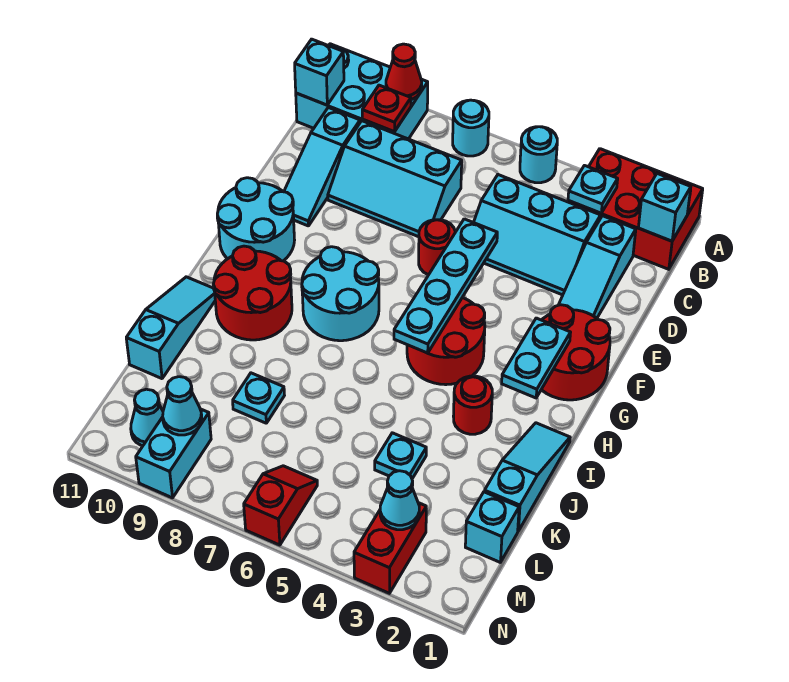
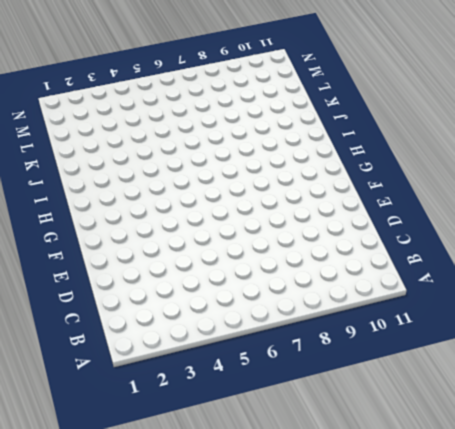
none -> red 2x3 brick [568,149,703,269]
none -> cyan 1x1 round brick [520,127,557,183]
none -> cyan 1x1 round brick [453,100,489,156]
none -> cyan 2x3 brick [296,44,428,139]

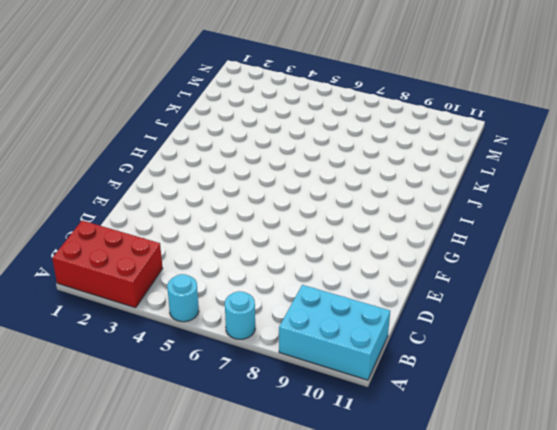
none -> cyan 1x3 slope [559,216,636,318]
none -> cyan 2x3 slope [474,175,601,295]
none -> cyan 2x3 slope [328,121,462,237]
none -> cyan 1x3 slope [284,108,360,226]

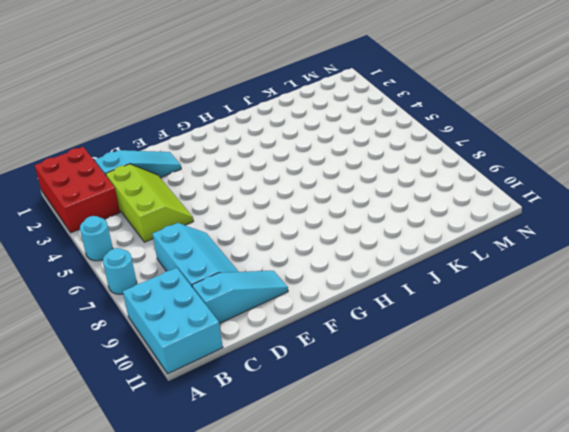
lime 2x3 slope [106,164,193,242] -> cyan 2x3 slope [474,175,601,295]
none -> red 1x1 round brick [419,220,455,275]
none -> red 2x2 round brick [541,305,610,400]
none -> cyan 2x2 round brick [217,178,295,261]
none -> red 2x2 round brick [407,298,485,385]

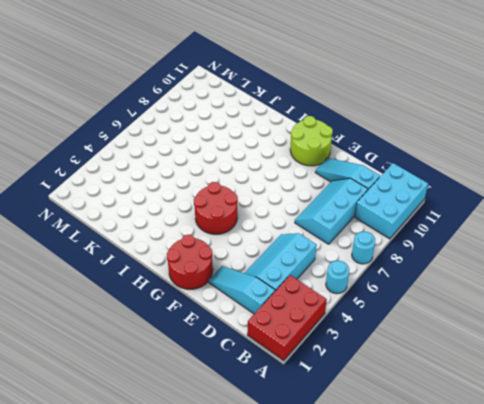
lime 2x2 round brick [290,116,333,166] -> cyan 2x2 round brick [217,178,295,261]
none -> red 1x1 round brick [419,220,455,275]
none -> cyan 2x2 round brick [302,247,379,341]
none -> red 2x2 round brick [213,246,292,340]
none -> cyan 1x3 slope [485,423,570,531]

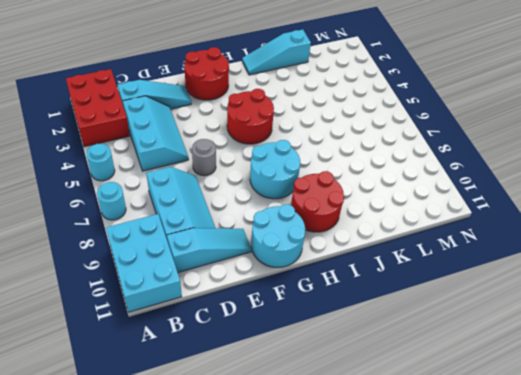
grey 1x1 round brick [192,139,216,176] -> red 1x1 round brick [419,220,455,275]
none -> red 1x1 round brick [453,376,492,434]
none -> cyan 1x3 slope [126,277,215,379]
none -> cyan 1x1 plate [375,433,426,479]
none -> cyan 1x1 plate [233,373,284,423]

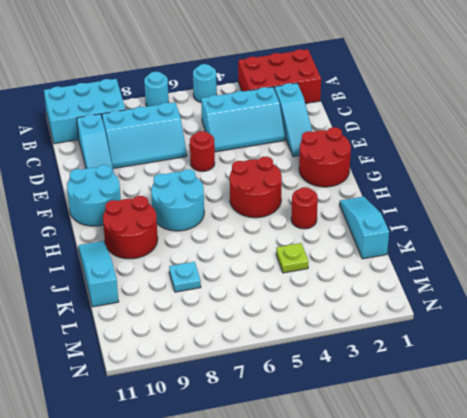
lime 1x1 plate [276,243,309,273] -> cyan 1x1 plate [375,433,426,479]
none -> cyan 1x1 brick [465,492,519,563]
none -> red 1x2 brick [354,503,426,593]
none -> red 1x2 slope [244,466,317,545]
none -> cyan 1x2 brick [136,409,211,498]

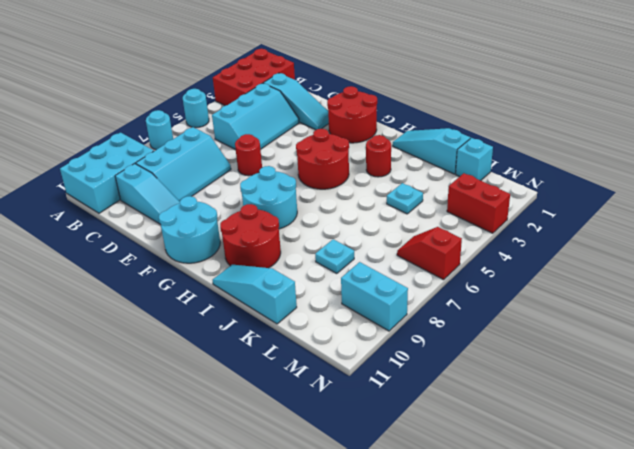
none -> cyan 1x1 cone [131,389,163,446]
none -> red 1x1 cone [386,44,422,100]
none -> cyan 1x1 brick [638,174,691,241]
none -> cyan 1x1 plate [568,166,618,213]

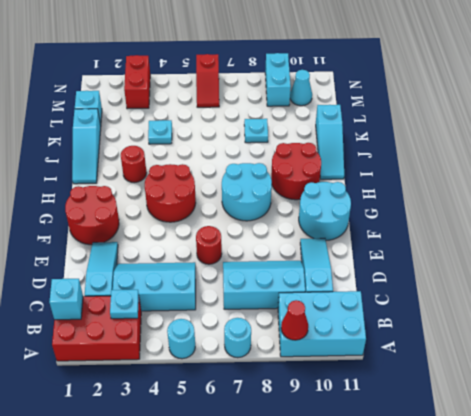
none -> red 1x1 plate [362,85,411,132]
none -> cyan 1x1 brick [295,39,344,105]
none -> cyan 1x4 plate [394,219,497,353]
none -> cyan 1x2 plate [502,318,571,398]

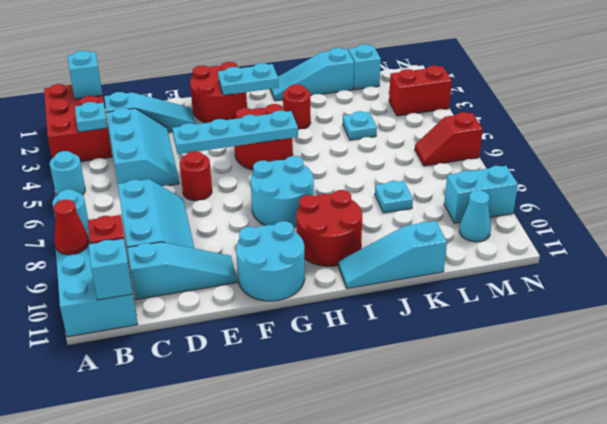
none -> cyan 1x1 cone [380,471,419,530]
none -> cyan 1x1 cone [163,377,202,435]

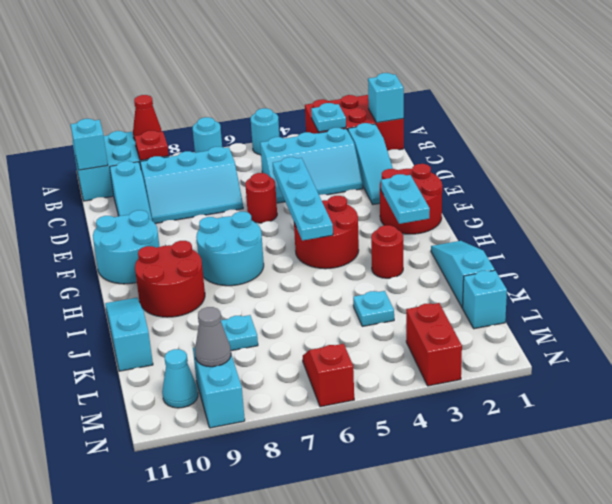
grey 1x1 cone [195,307,231,367] -> cyan 1x1 cone [163,377,202,435]
none -> cyan 1x1 cone [380,471,419,530]

